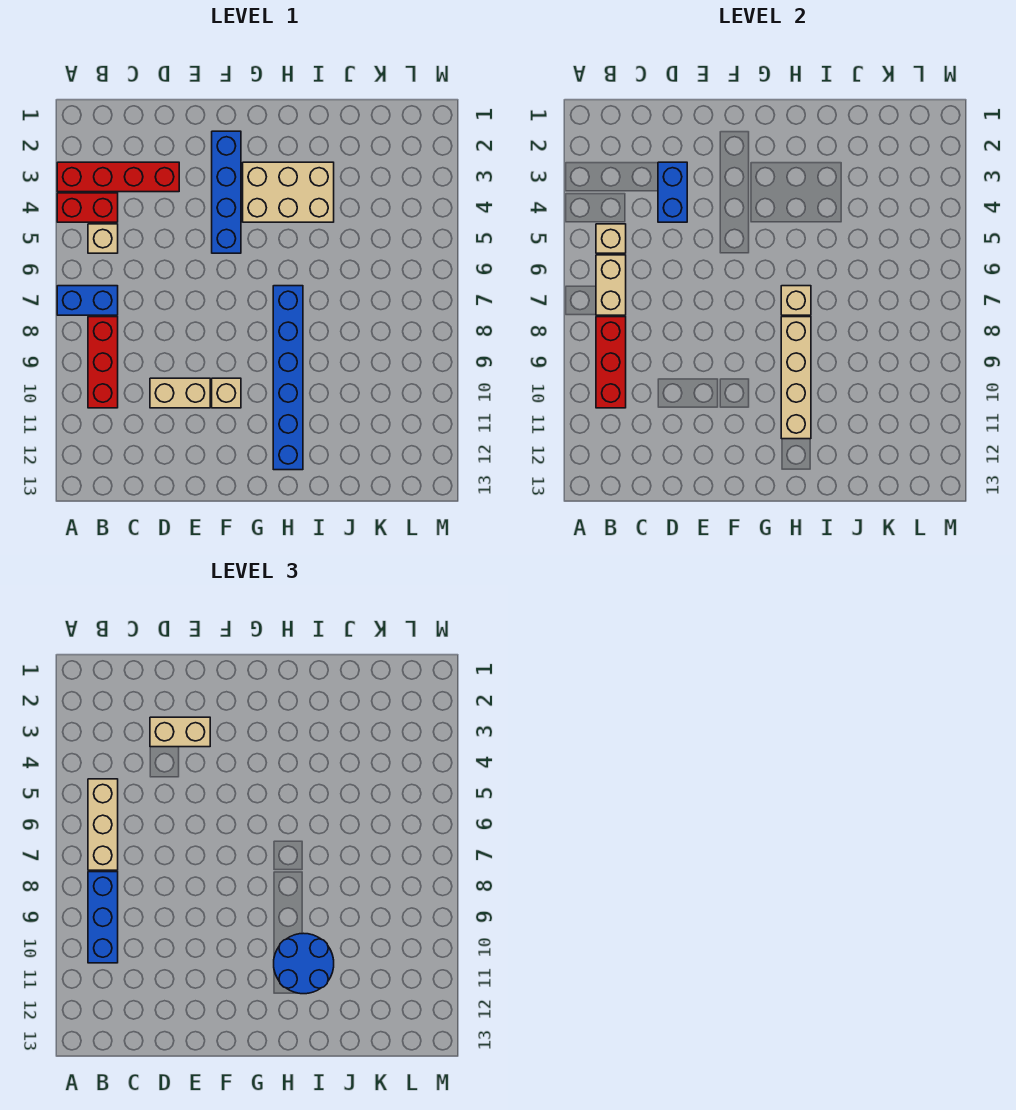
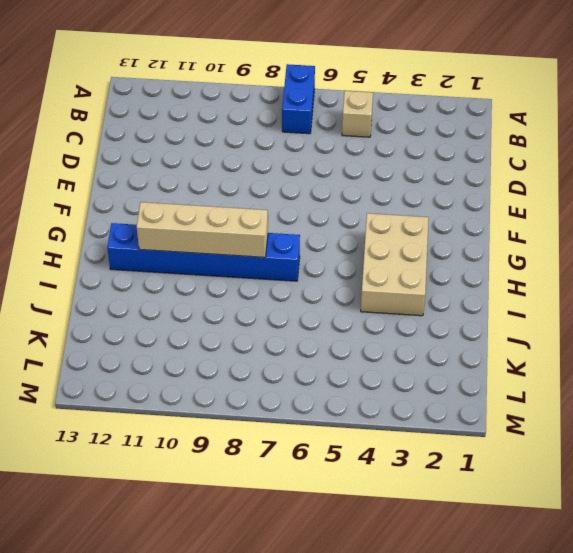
none -> red 1x4 brick [57,162,179,192]
none -> red 1x2 brick [57,193,118,222]
none -> red 1x3 brick [88,317,118,408]

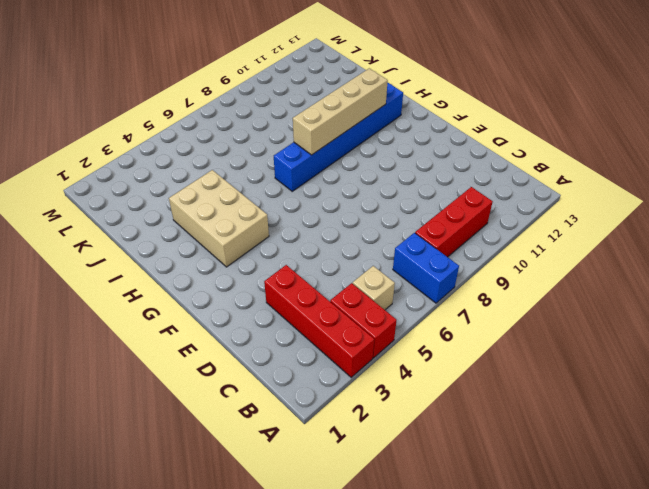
none -> tan 1x2 brick [150,378,210,408]
none -> blue 1x4 brick [212,131,241,253]
none -> tan 1x1 brick [212,378,241,408]

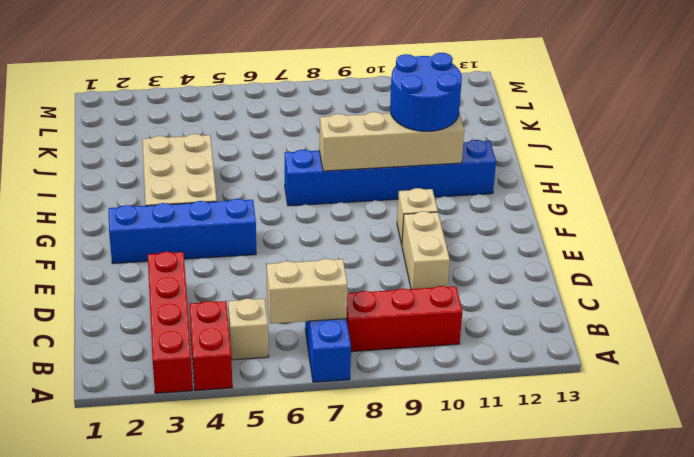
none -> tan 1x1 brick [596,224,626,253]
none -> red 1x3 brick [596,317,626,408]
none -> blue 1x2 brick [658,162,687,222]

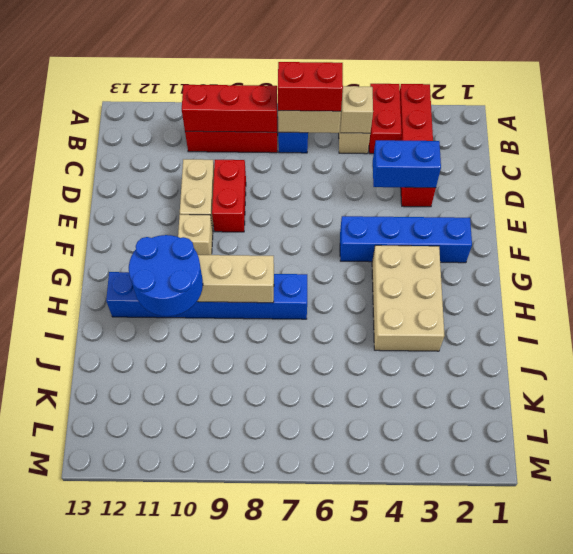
red 1x2 brick [278,62,343,111] -> tan 1x3 brick [88,779,118,870]
red 1x2 brick [212,160,246,232] -> none
none -> tan 1x1 brick [781,286,811,315]
none -> blue 1x3 brick [88,872,118,963]
none -> tan 1x2 brick [150,717,210,747]

